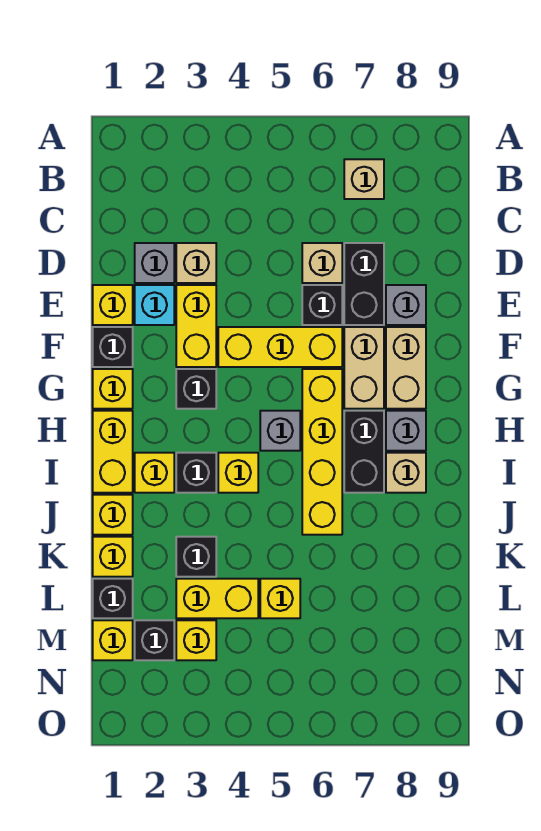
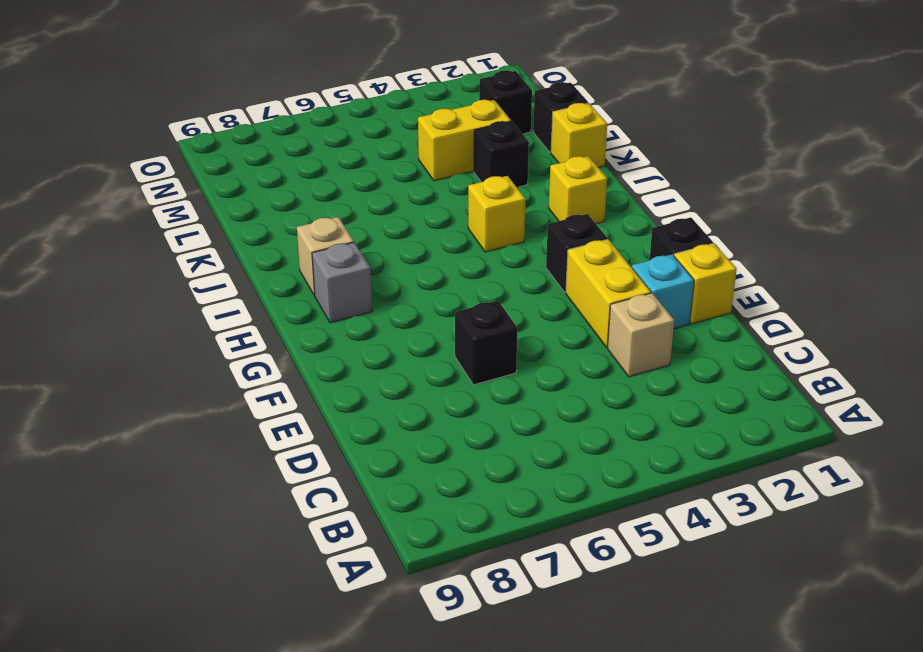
none -> tan 1x1 brick [344,159,384,199]
none -> grey 1x1 brick [135,243,174,283]
none -> tan 1x1 brick [302,243,342,283]
none -> black 1x2 brick [344,243,384,325]

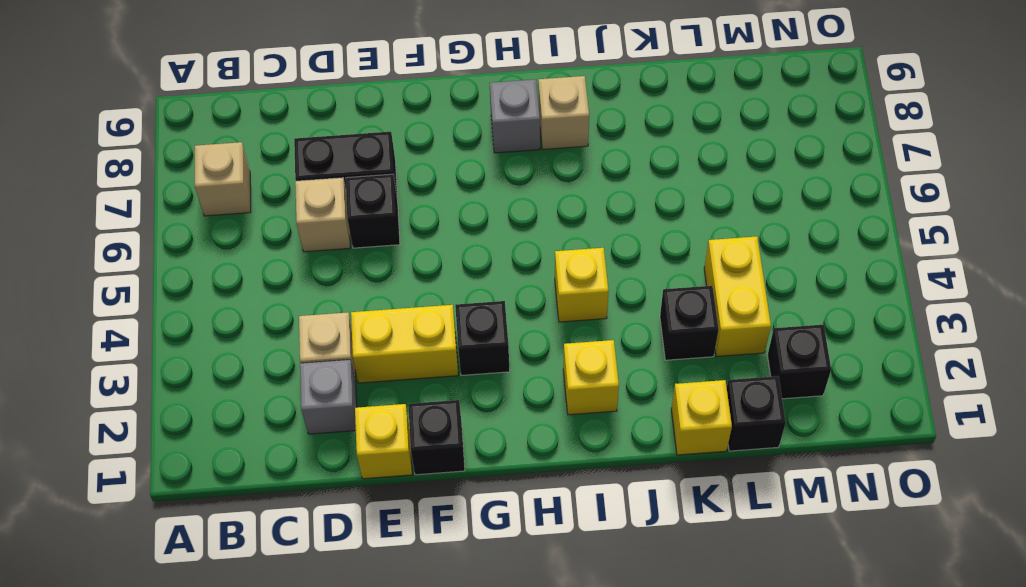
none -> cyan 1x1 brick [135,285,174,325]
none -> grey 1x1 brick [386,285,426,325]
none -> yellow 1x3 brick [218,327,342,367]
none -> tan 1x2 brick [344,327,384,409]

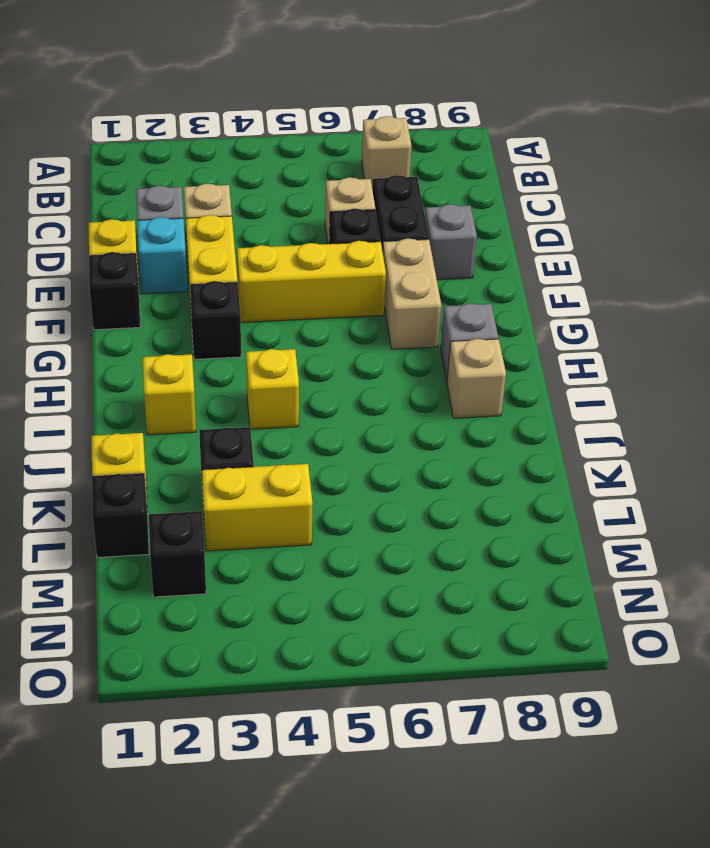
none -> tan 1x2 brick [386,327,426,409]
none -> yellow 1x1 brick [93,369,133,409]
none -> yellow 1x4 brick [302,369,342,535]
none -> yellow 1x2 brick [93,411,133,493]

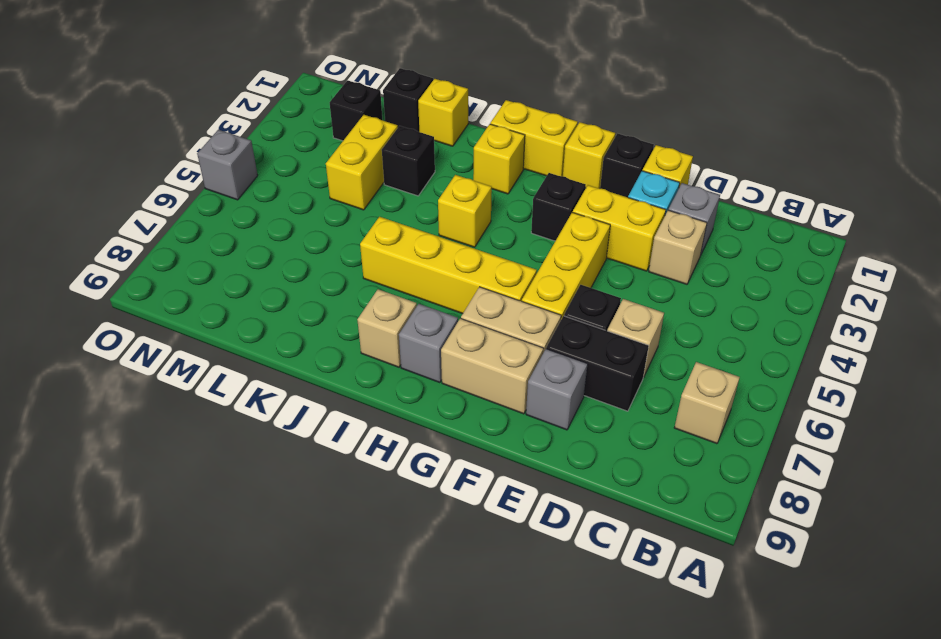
grey 1x1 brick [197,130,258,200] -> grey 1x1 brick moved to [260,411,300,451]
none -> black 1x2 brick [344,411,384,493]
none -> black 1x1 brick [176,453,216,493]
none -> yellow 1x1 brick [93,495,133,535]
none -> yellow 1x1 brick [260,579,300,618]

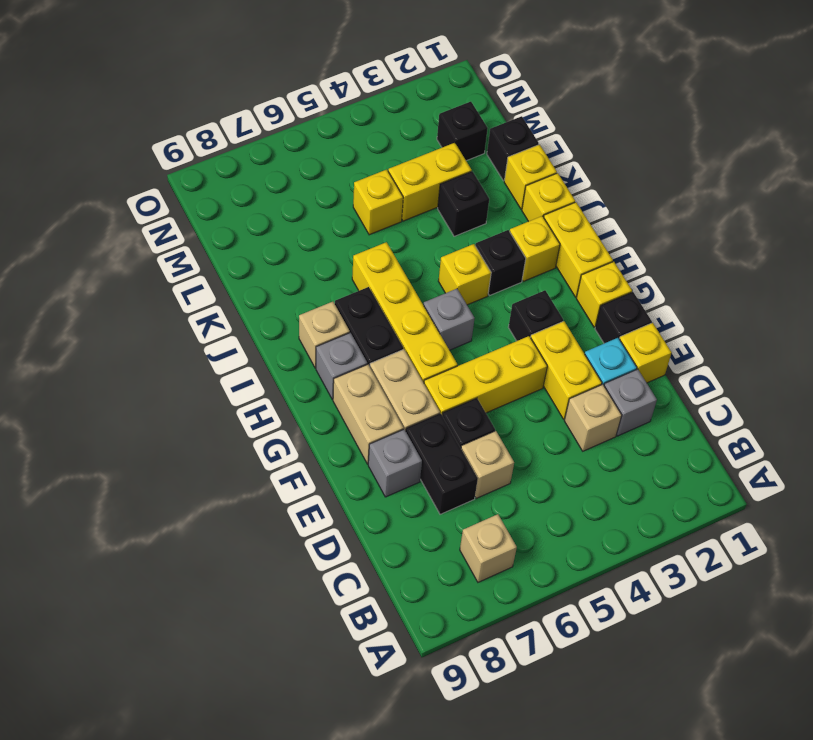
none -> yellow 1x1 brick [93,620,133,660]
none -> yellow 1x1 brick [176,620,216,660]

